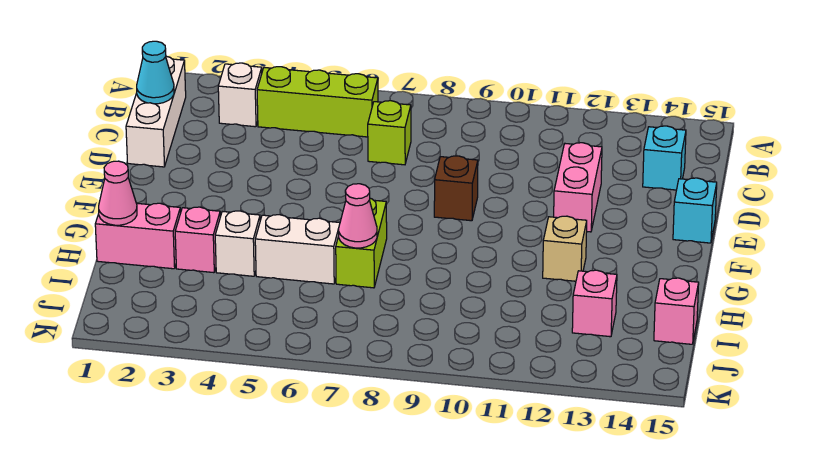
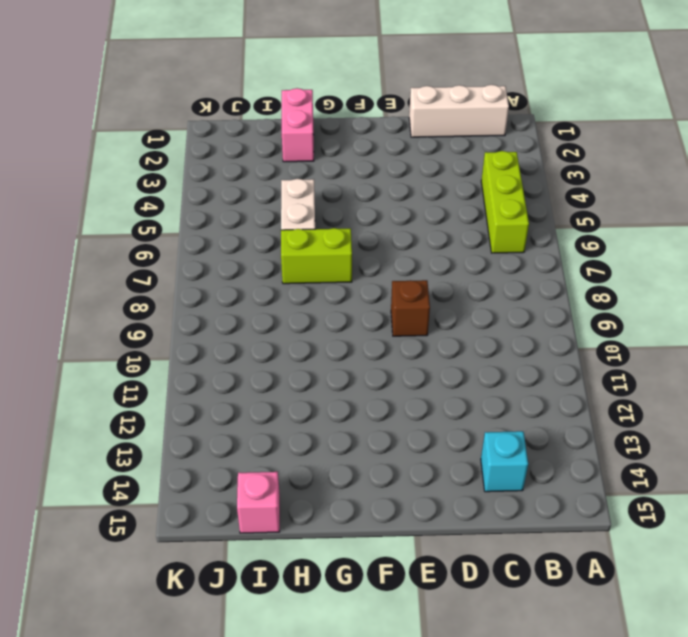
none -> white 1x1 brick [218,63,262,127]
none -> lime 1x1 brick [368,101,411,165]
none -> pink 1x2 brick [554,143,602,232]

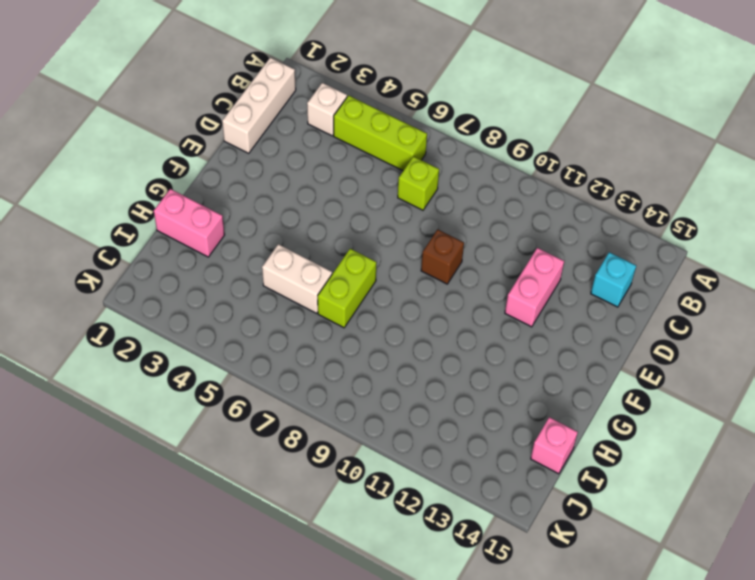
none -> cyan 1x1 brick [673,178,717,243]
none -> tan 1x1 brick [543,216,587,281]
none -> pink 1x1 brick [175,207,220,273]

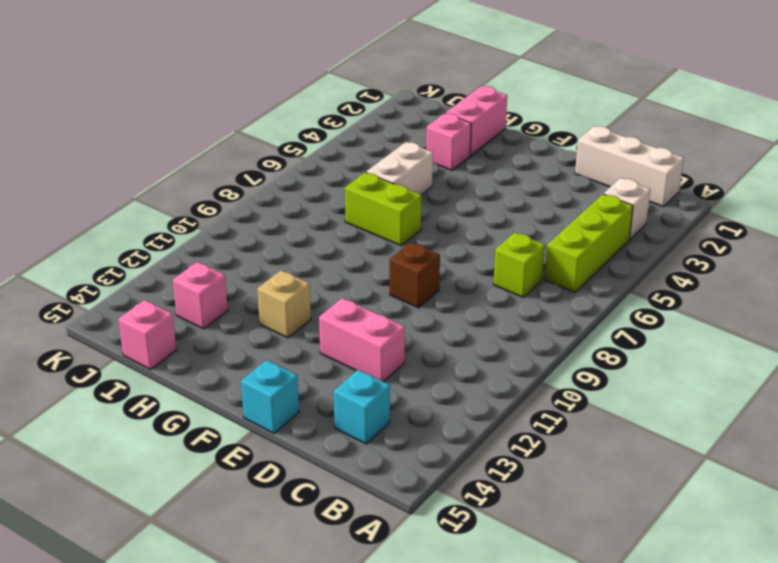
none -> white 1x1 brick [215,211,260,276]
none -> cyan 1x1 cone [137,41,174,104]
none -> pink 1x1 cone [99,161,137,225]

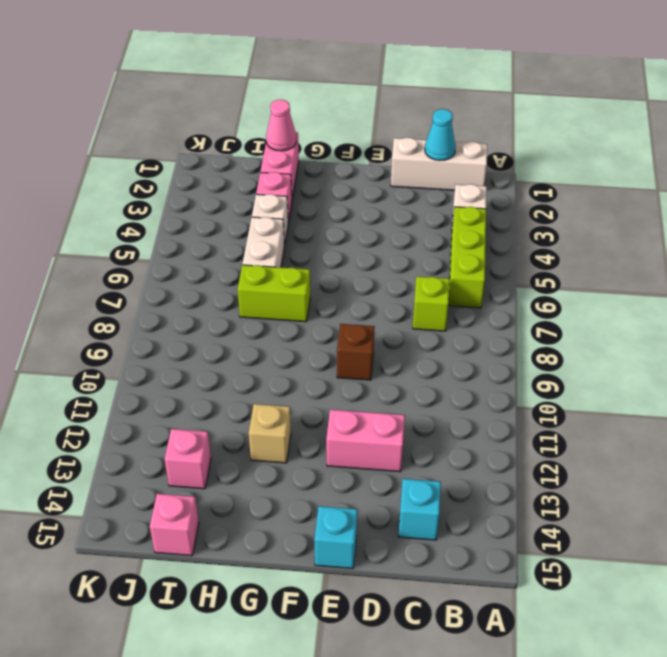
none -> pink 1x1 cone [339,184,377,248]

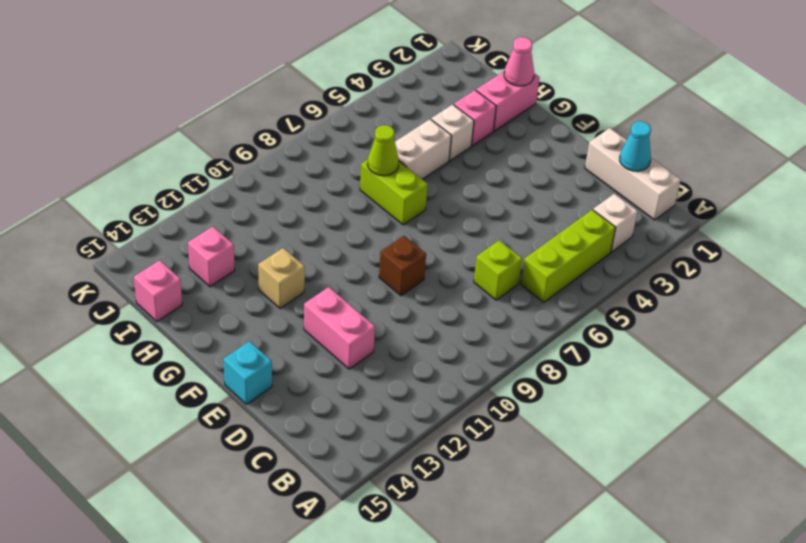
lime 1x1 cone [368,125,399,176] -> pink 1x1 cone [339,184,377,248]
none -> cyan 1x1 brick [643,126,686,190]

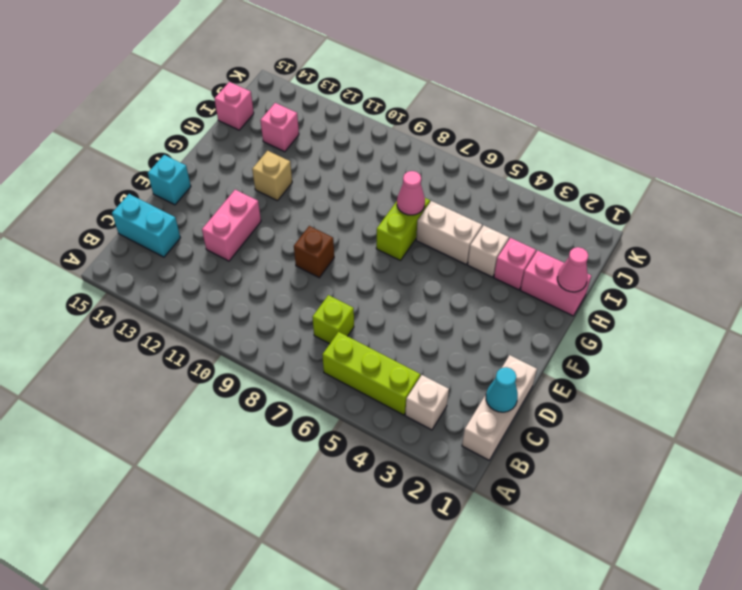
cyan 1x2 brick [112,194,180,257] -> cyan 1x1 brick [643,126,686,190]

